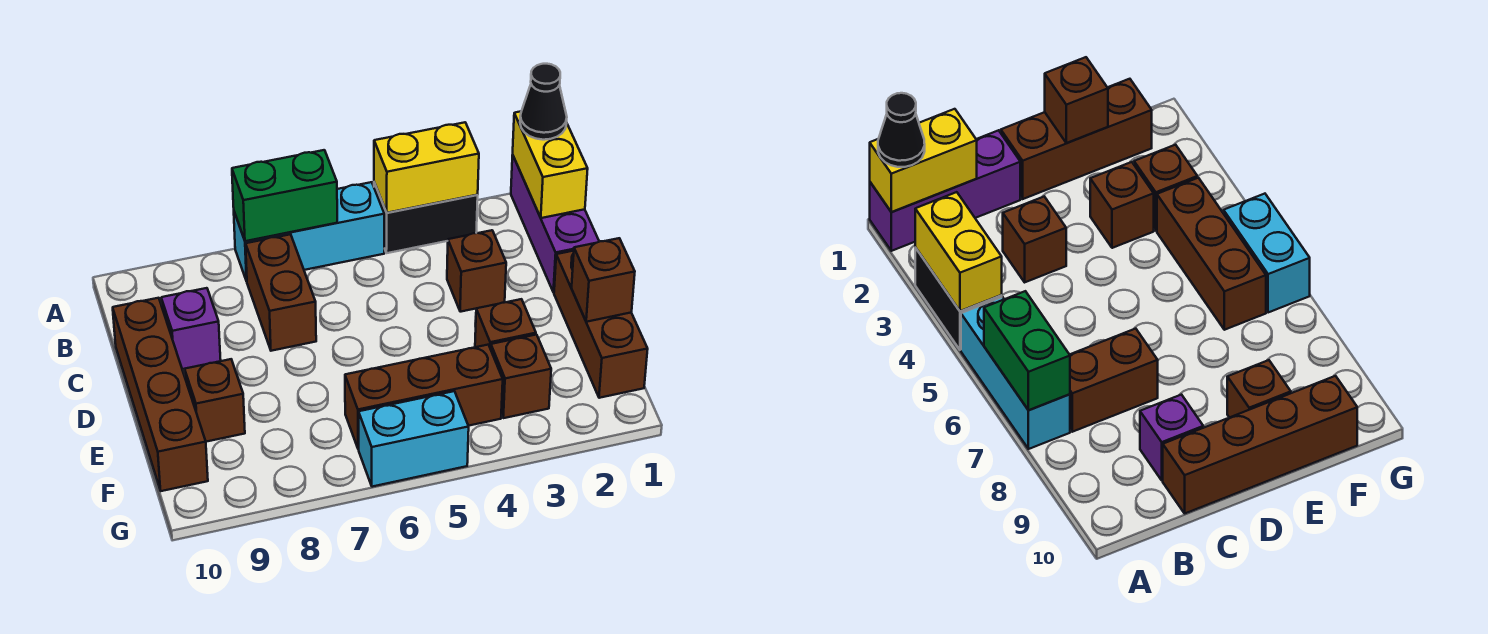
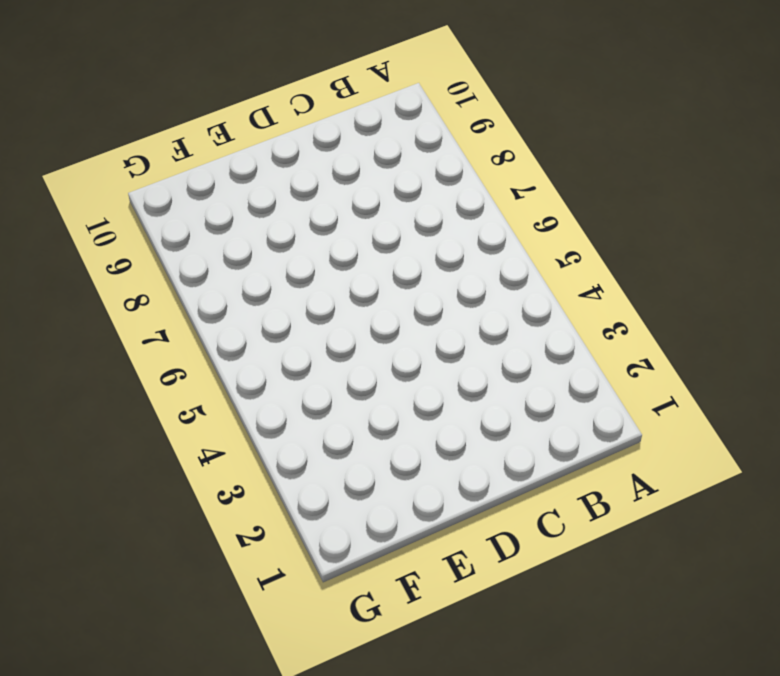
none -> purple 1x3 brick [511,155,599,292]
none -> black 1x2 brick [374,183,478,253]
none -> cyan 1x3 brick [234,182,384,281]

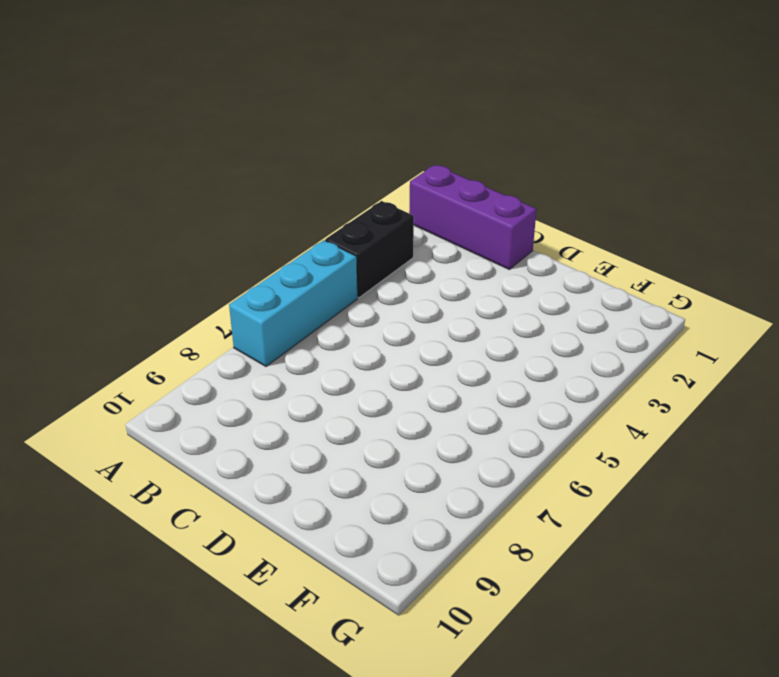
none -> brown 1x2 brick [246,234,316,351]
none -> brown 1x1 brick [447,230,506,312]
none -> purple 1x1 brick [161,288,221,369]

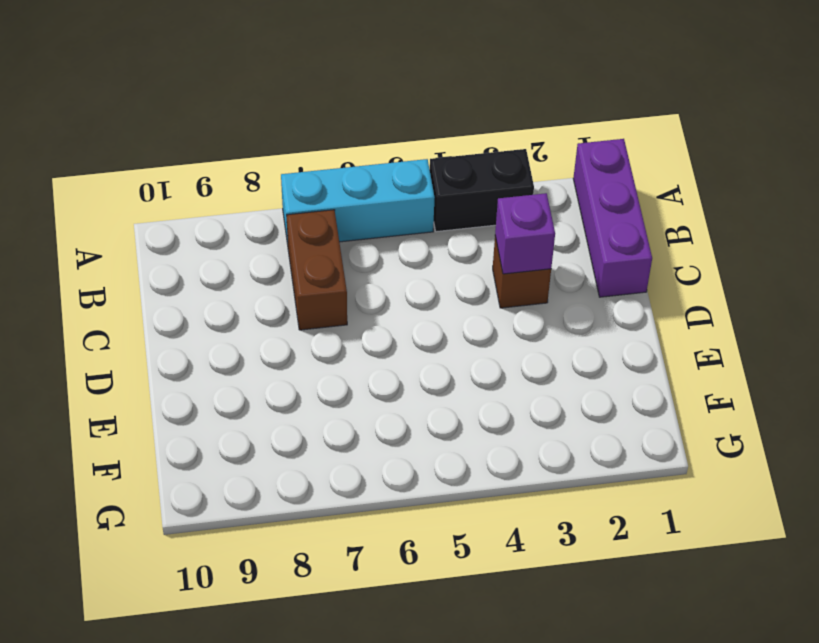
purple 1x1 brick [495,193,555,274] -> purple 1x1 brick moved to [161,288,221,369]
none -> brown 1x4 brick [113,298,208,491]
none -> brown 1x3 brick [554,251,648,398]
none -> brown 1x1 brick [475,299,536,349]

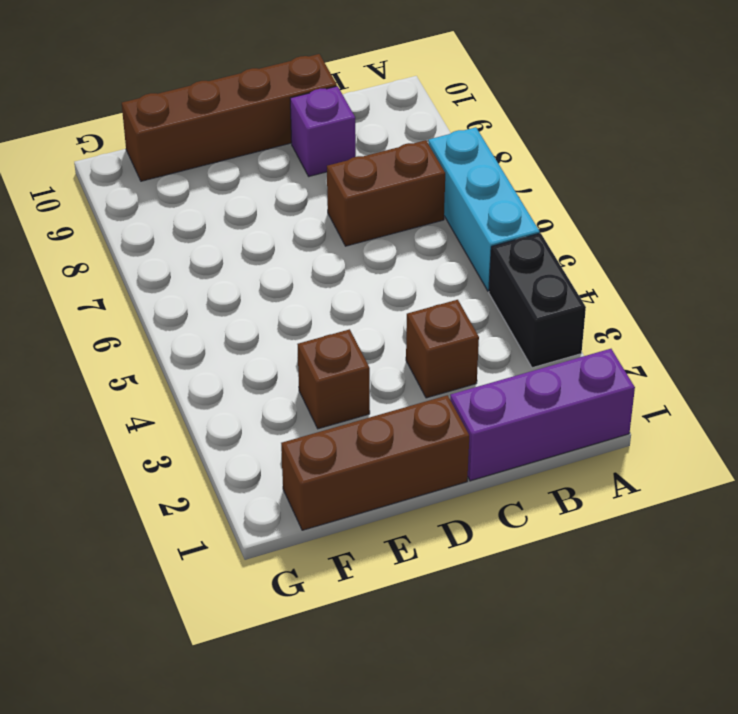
none -> brown 1x1 brick [185,359,245,442]
none -> brown 1x1 brick [491,335,551,418]
none -> brown 1x3 brick [345,345,503,449]

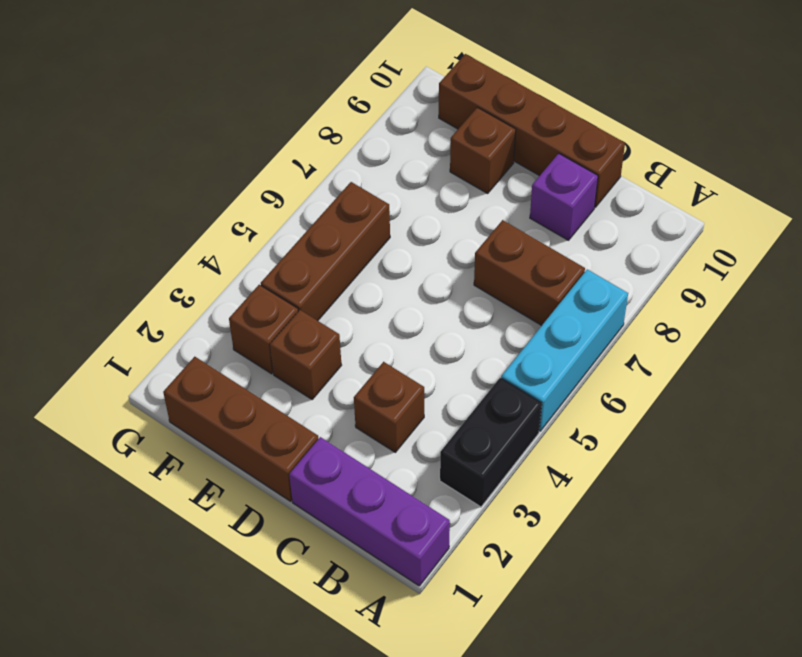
none -> cyan 1x2 brick [359,391,469,487]
none -> yellow 1x2 brick [513,112,588,218]
none -> yellow 1x2 brick [374,122,479,213]

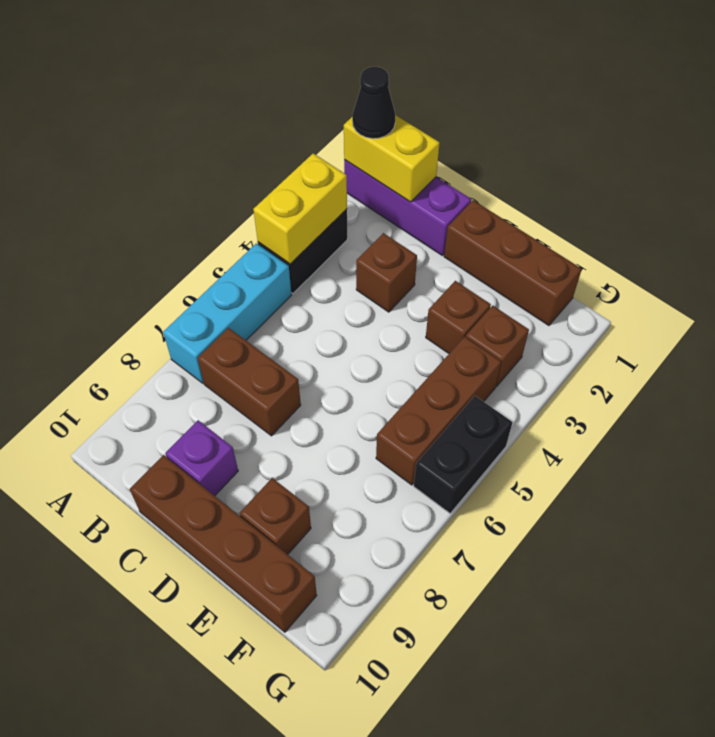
black 1x2 brick [414,396,512,513] -> cyan 1x2 brick [359,391,469,487]
none -> green 1x2 brick [232,150,337,241]
none -> brown 1x1 brick [572,238,635,322]

